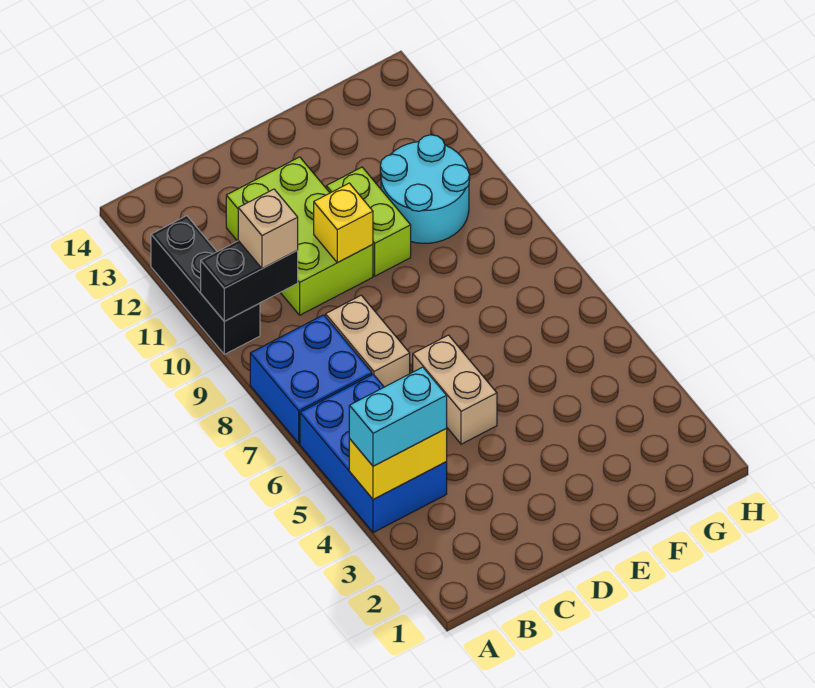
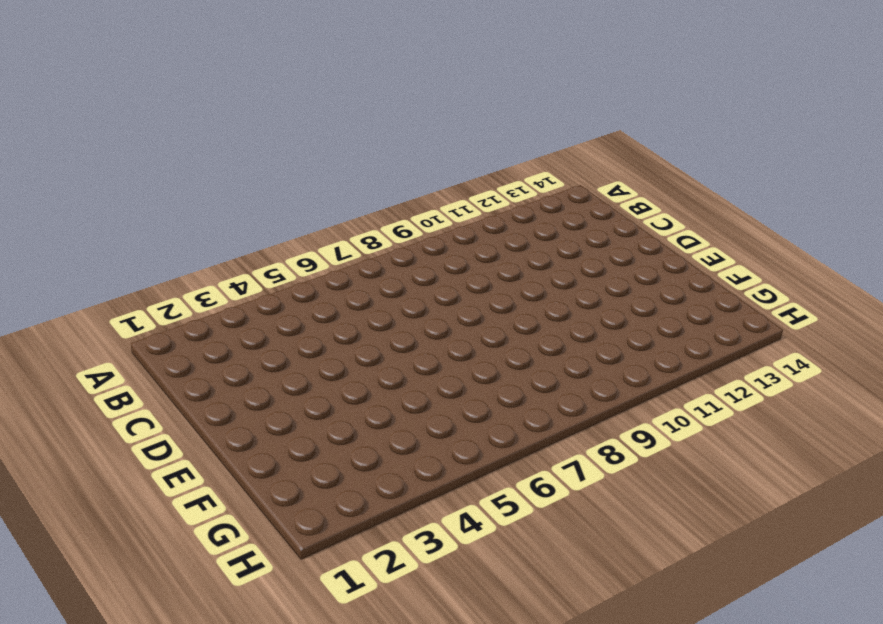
none -> blue 2x3 brick [300,374,447,533]
none -> blue 2x2 brick [250,315,372,443]
none -> black 1x3 brick [151,216,260,354]

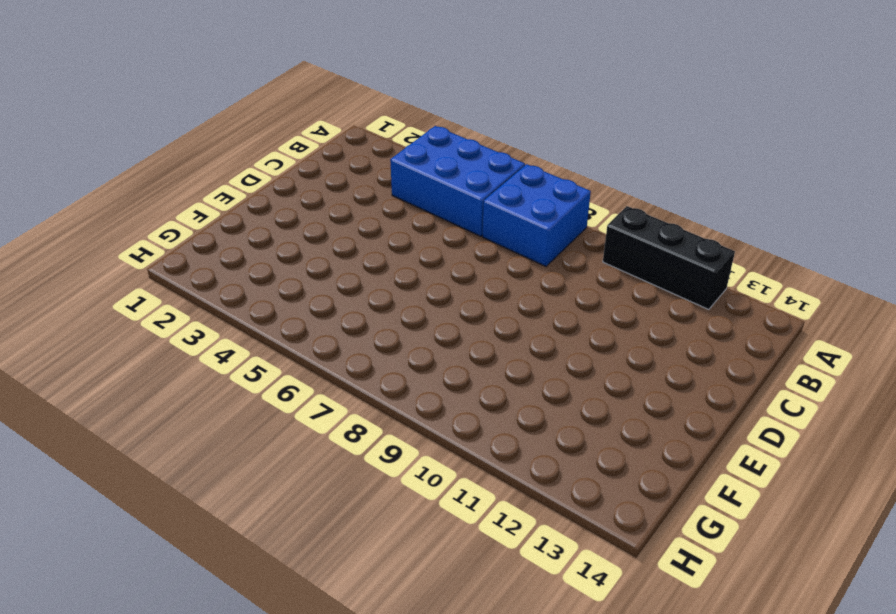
none -> tan 1x2 brick [326,295,410,387]
none -> lime 2x3 brick [226,157,373,315]
none -> tan 1x2 brick [413,335,497,444]

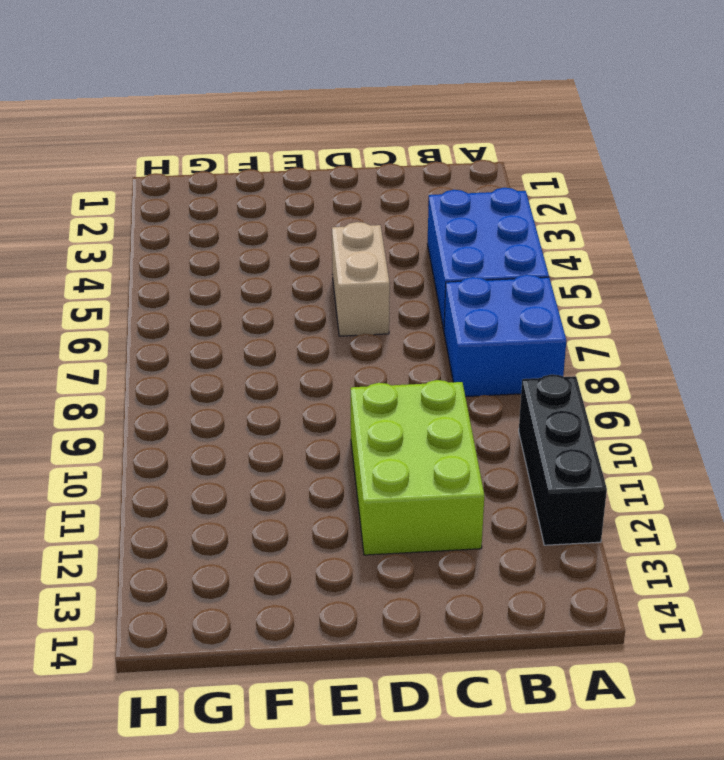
none -> tan 1x2 brick [326,295,410,387]
none -> lime 1x2 brick [326,167,411,276]
none -> cyan 2x2 round brick [380,135,470,243]

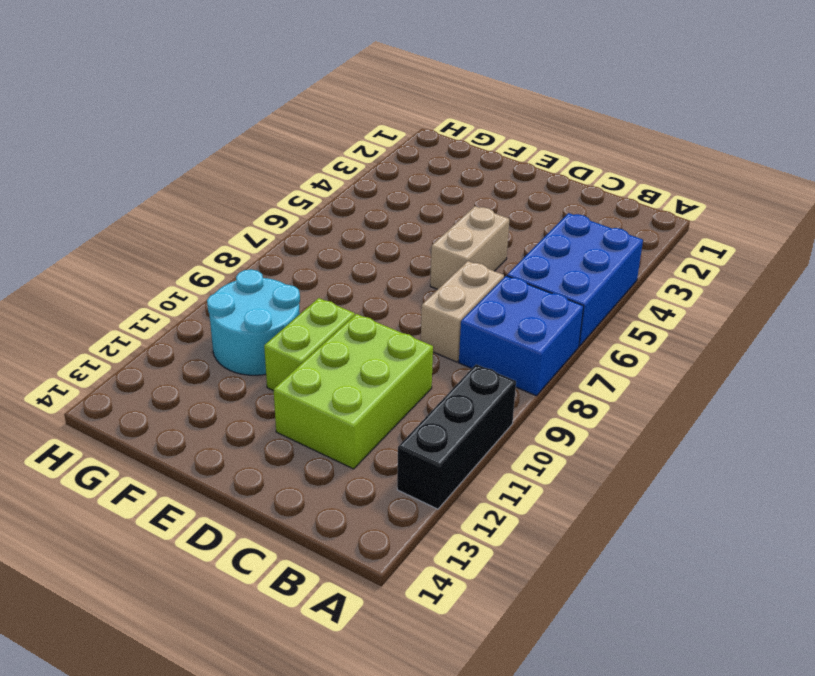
none -> yellow 1x2 brick [349,429,447,500]
none -> black 1x2 brick [201,241,298,321]
none -> yellow 1x1 brick [314,183,373,263]

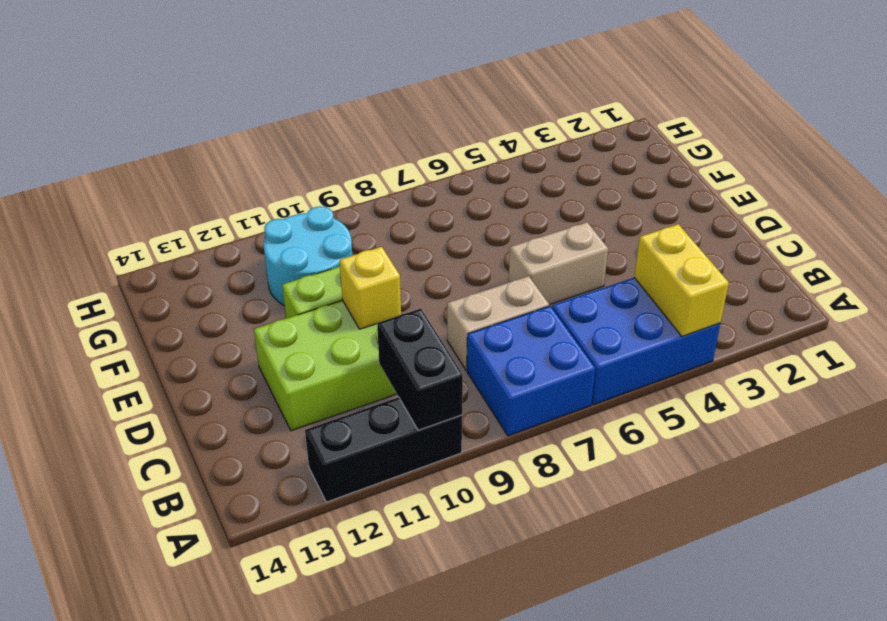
none -> cyan 1x2 brick [349,367,447,466]
none -> tan 1x1 brick [238,189,298,269]

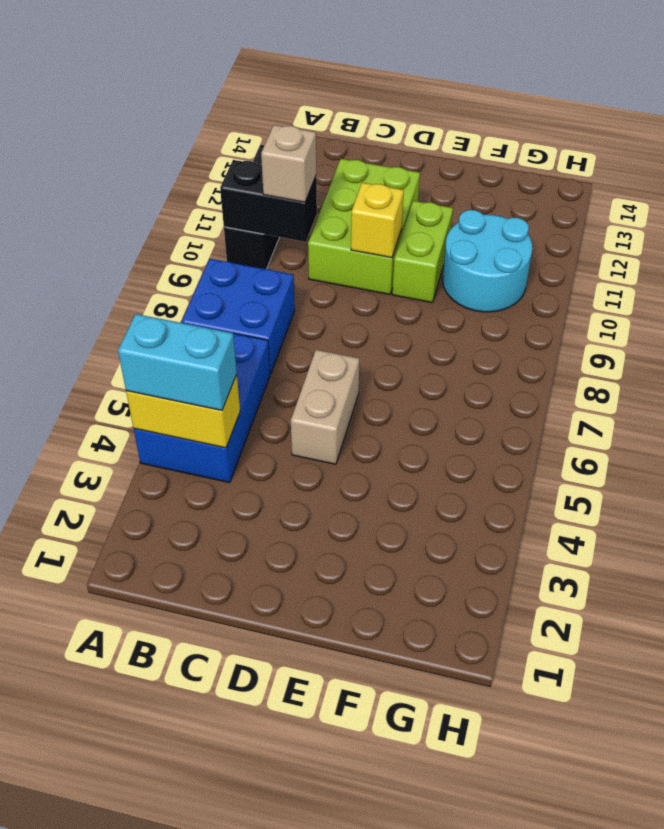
none -> tan 1x2 brick [326,295,410,387]

